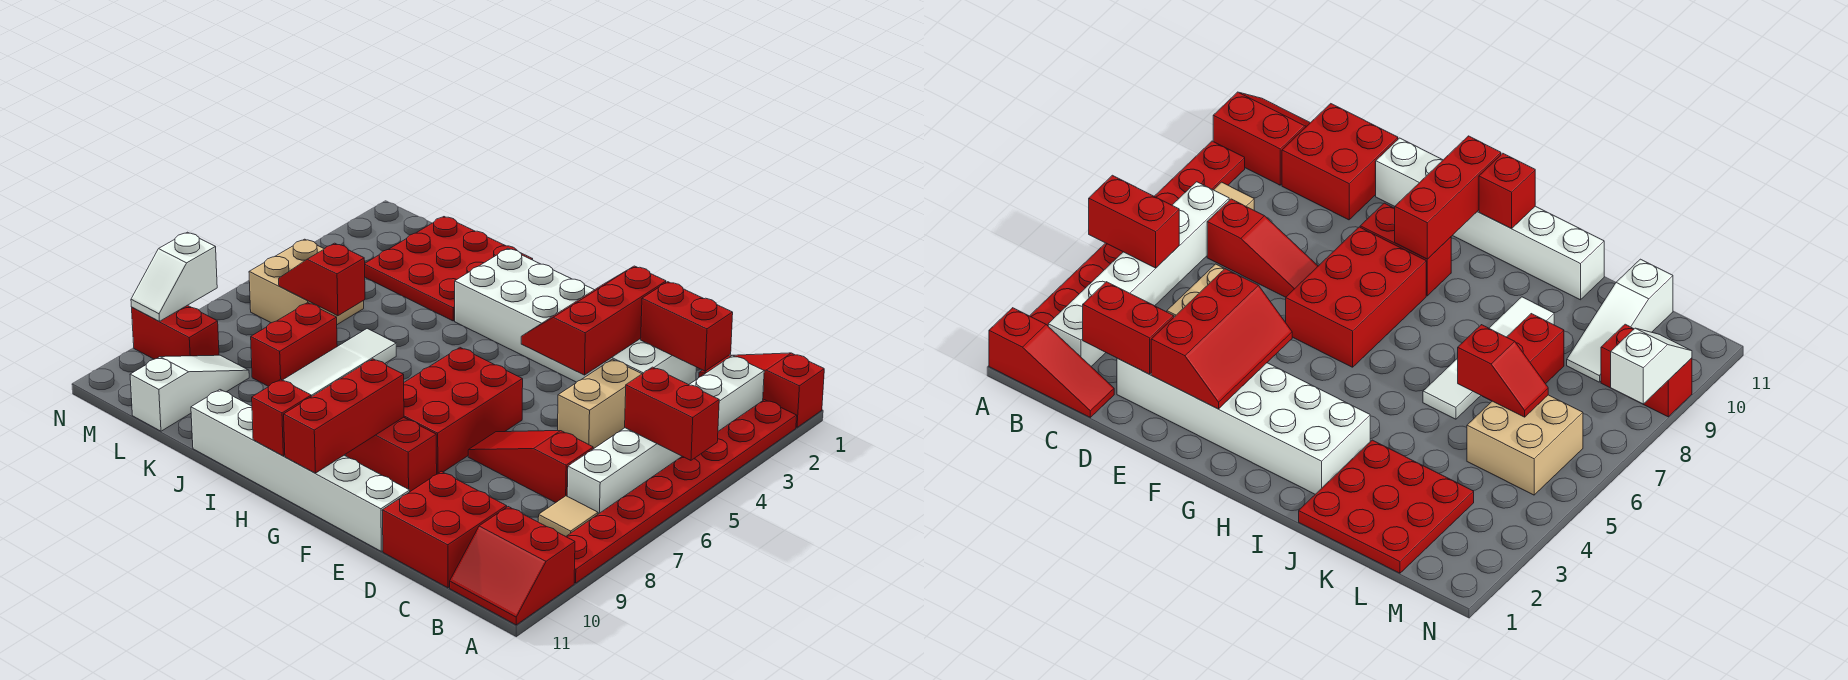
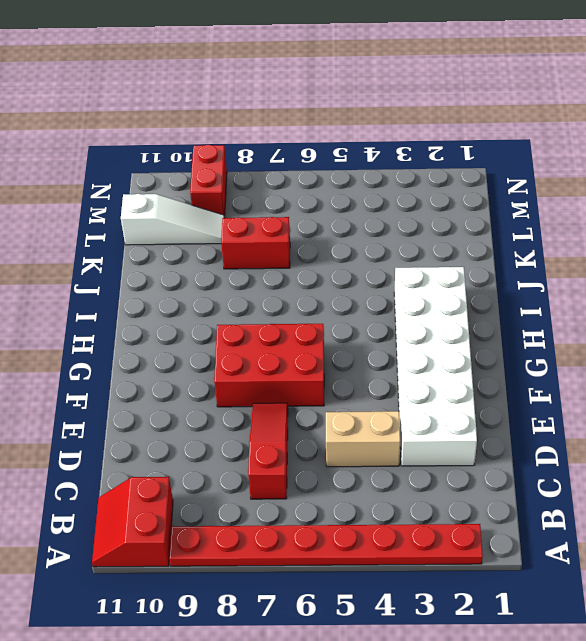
none -> red 1x3 slope [699,353,824,427]
none -> white 1x6 brick [567,355,764,514]
none -> tan 1x1 tile [538,496,598,536]

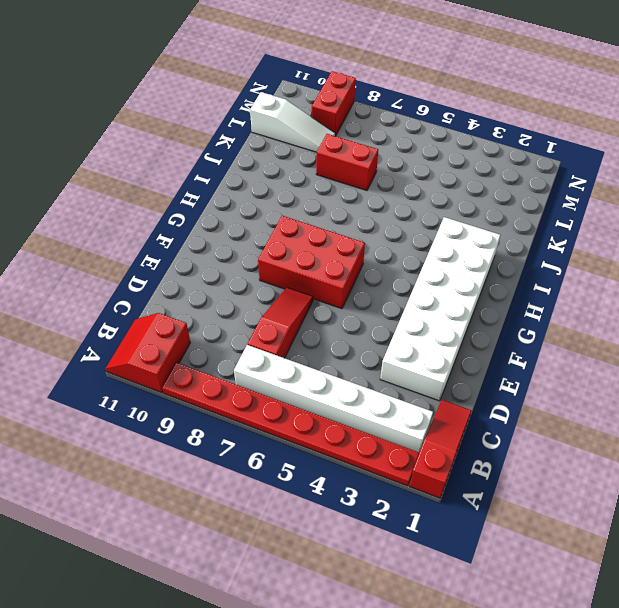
none -> tan 1x1 tile [538,496,598,536]
none -> red 2x2 brick [382,471,507,588]
none -> tan 1x2 brick [558,359,641,449]

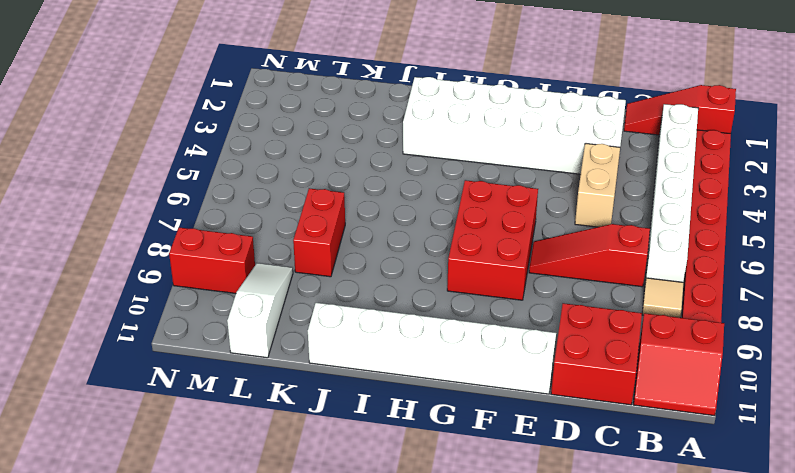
none -> red 1x2 brick [346,417,437,491]
none -> red 3x3 plate [365,217,533,321]
none -> white 1x4 tile [283,329,396,397]

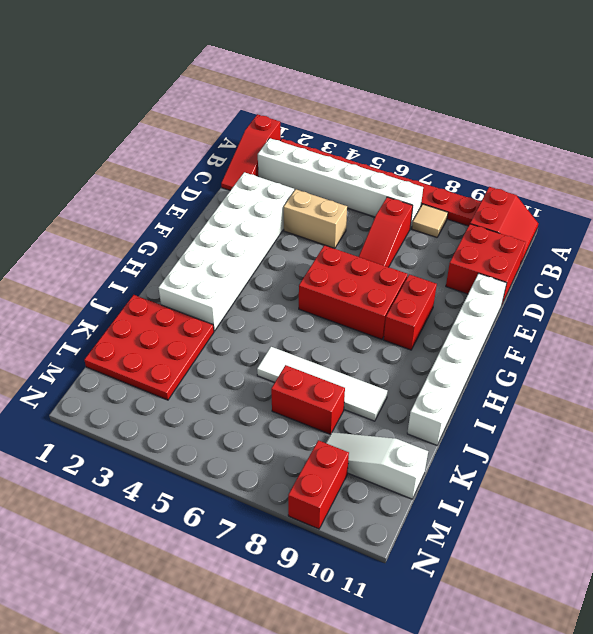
none -> tan 2x2 brick [249,239,364,325]
none -> red 1x2 brick [625,367,719,460]
none -> red 1x2 brick [641,282,733,371]

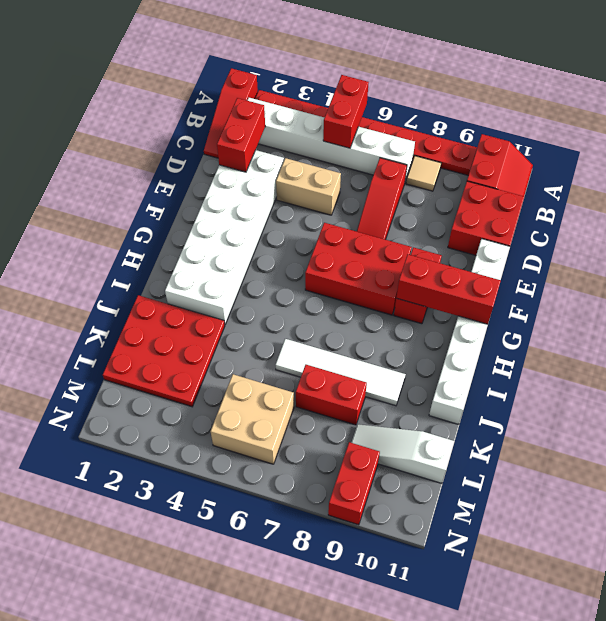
none -> red 2x3 slope [521,266,666,375]
none -> red 1x1 brick [252,379,311,456]
none -> red 1x2 slope [279,243,365,316]

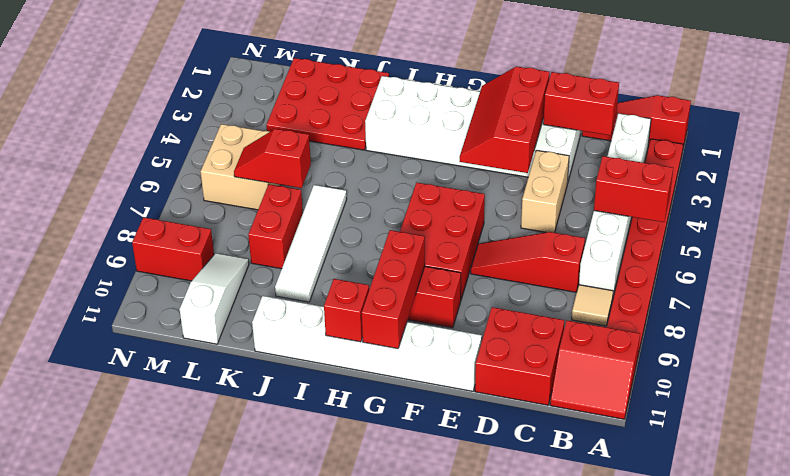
none -> white 1x2 slope [131,232,217,321]

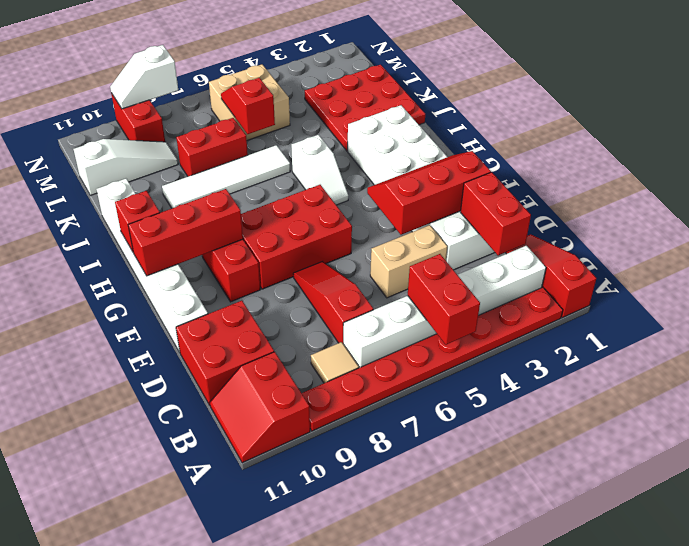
white 1x2 slope [291,135,348,205] -> none

